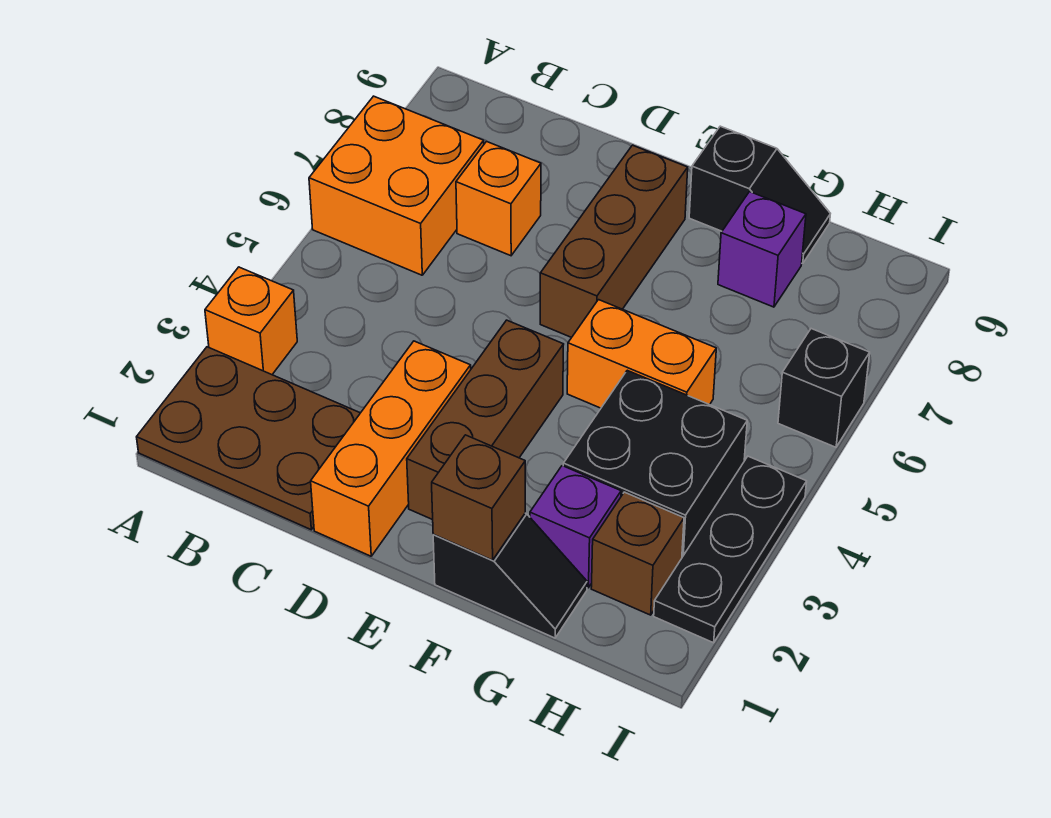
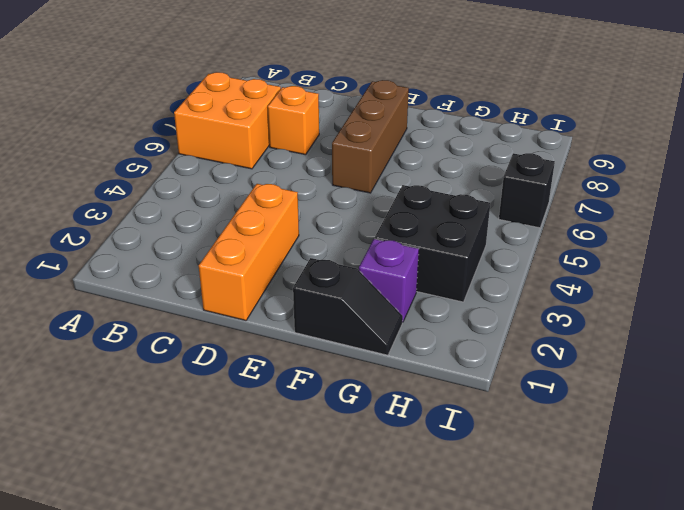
none -> brown 2x3 plate [137,347,360,530]
none -> orange 1x1 brick [205,267,297,375]
none -> brown 1x3 brick [407,320,564,520]

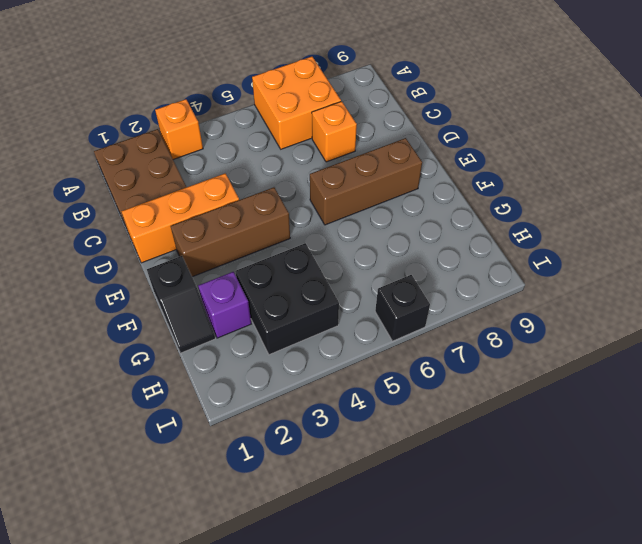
none -> orange 1x2 brick [567,300,716,408]
none -> black 1x2 slope [689,126,831,264]
none -> purple 1x1 brick [718,192,806,307]

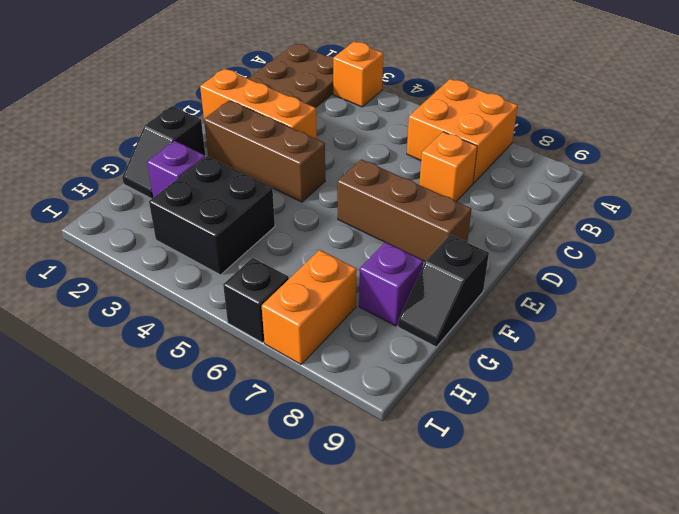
orange 1x2 brick [262,250,357,364] -> orange 1x2 brick moved to [567,300,716,408]
none -> brown 1x1 brick [591,492,684,615]
none -> black 1x3 plate [654,456,807,643]
none -> brown 1x1 brick [432,435,525,560]

